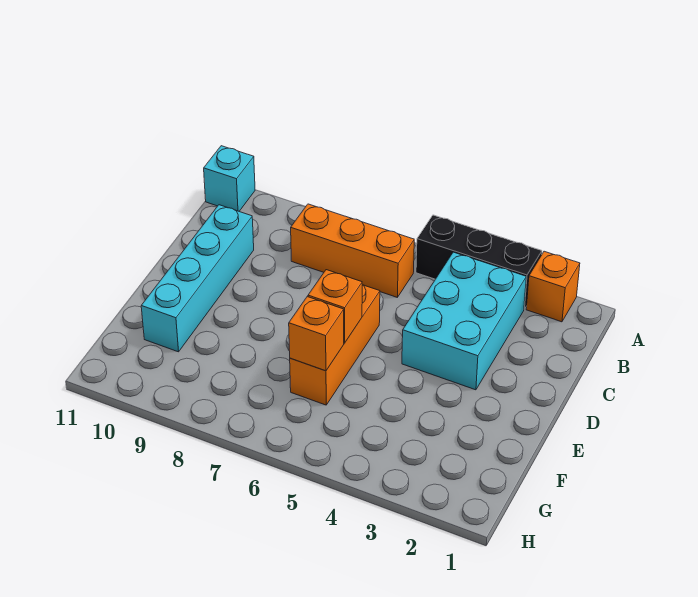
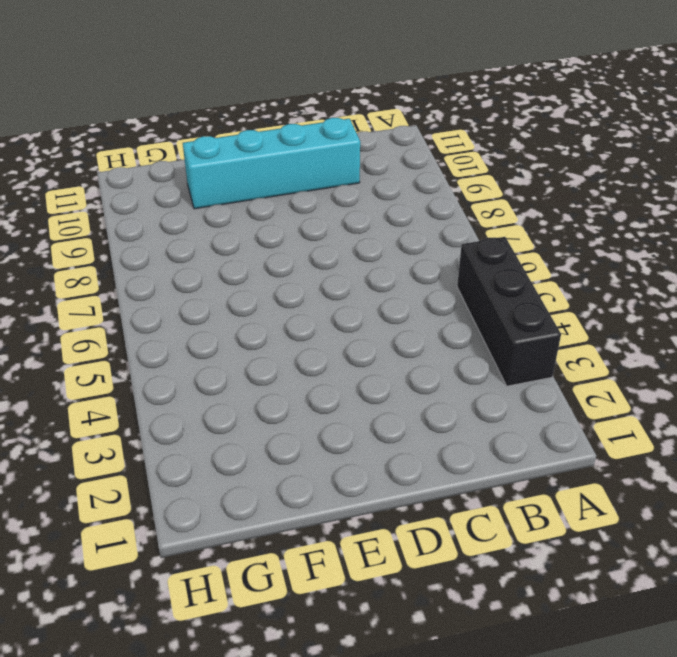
none -> orange 1x1 brick [526,251,580,322]
none -> cyan 1x1 brick [204,146,255,211]

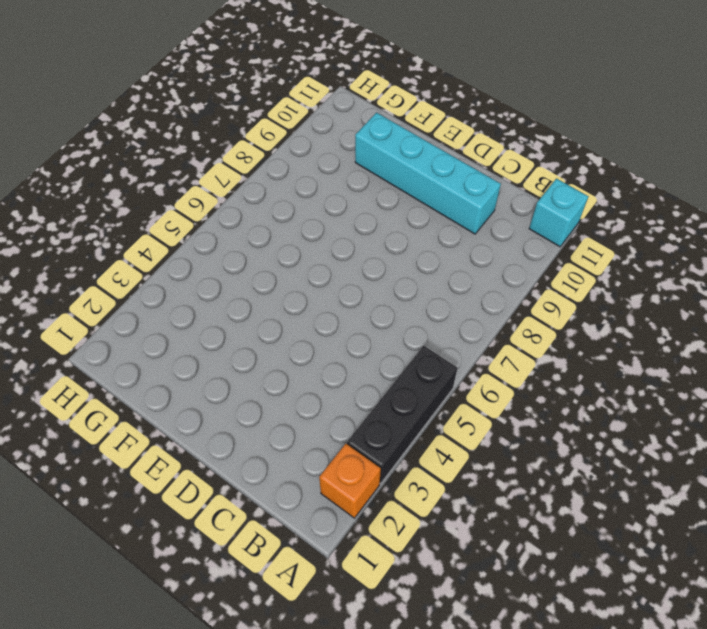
none -> cyan 2x3 brick [402,252,526,390]
none -> orange 1x3 brick [291,204,414,297]

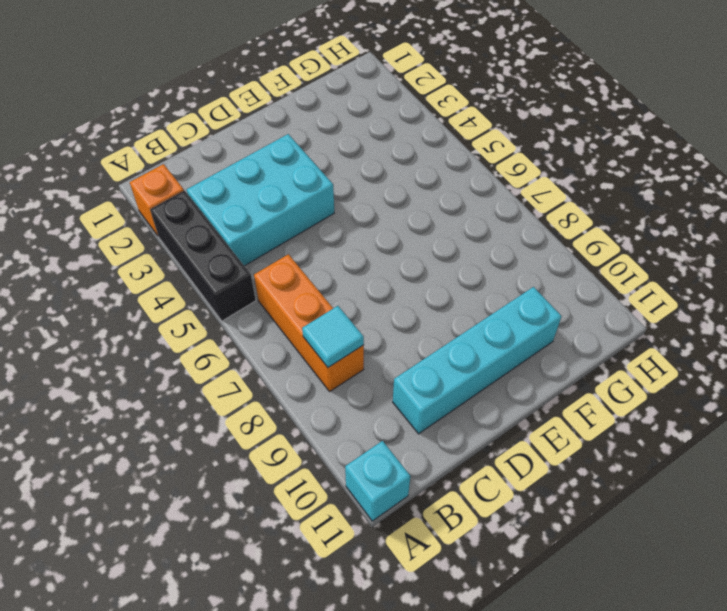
cyan 1x1 tile [302,306,364,367] -> none
none -> orange 1x3 brick [290,285,380,405]
none -> orange 1x1 brick [308,270,362,343]

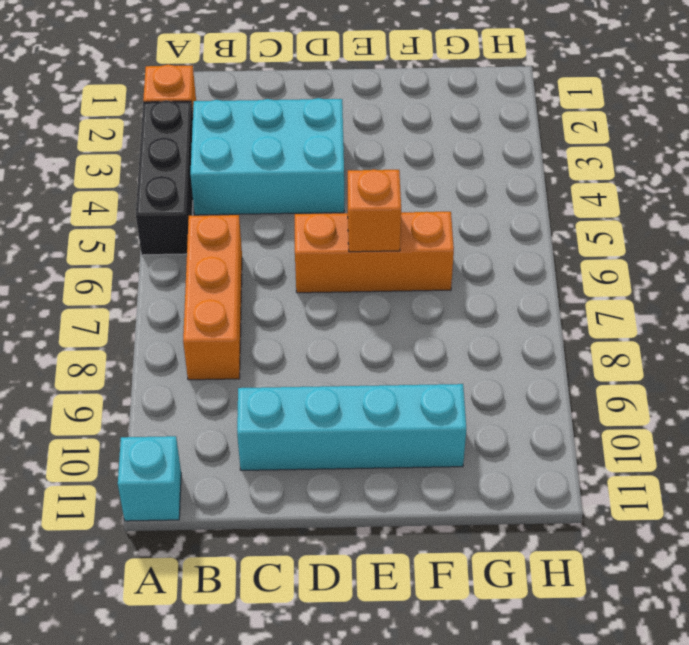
none -> orange 1x1 brick [289,297,344,371]

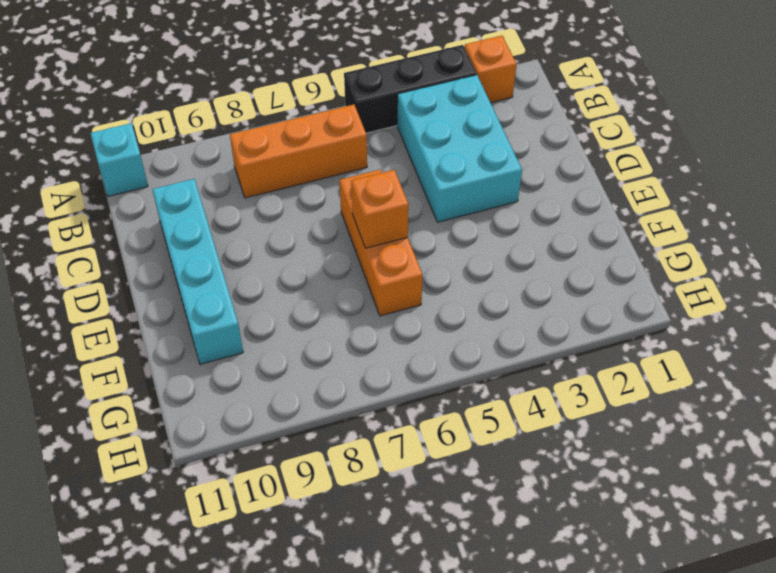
none -> orange 1x1 brick [289,297,344,371]

